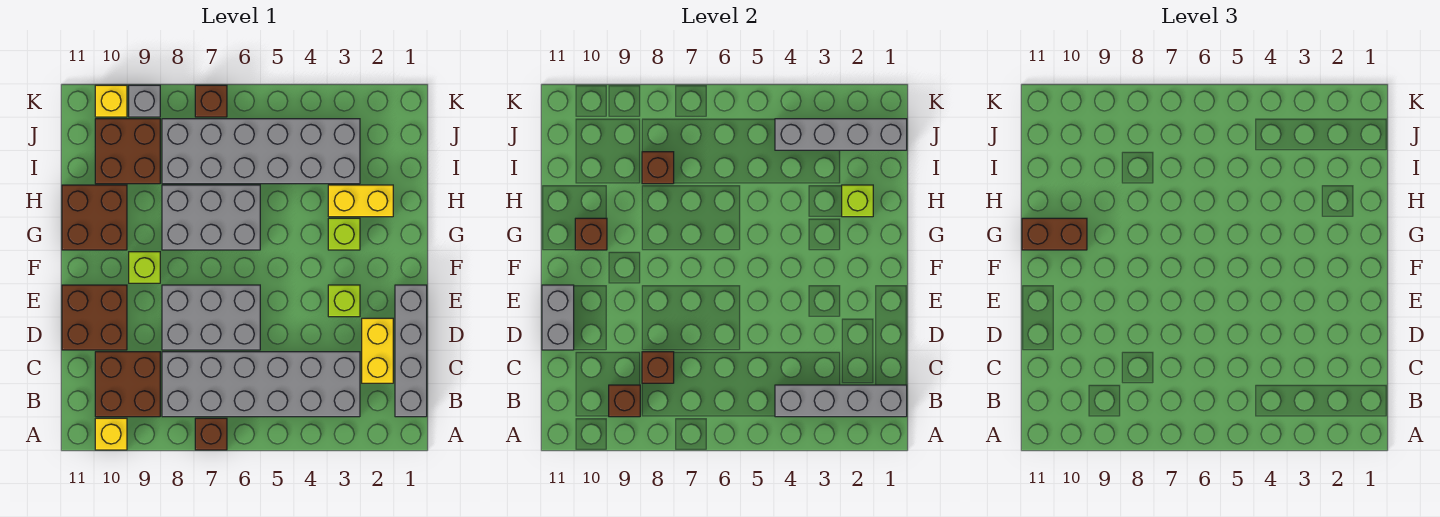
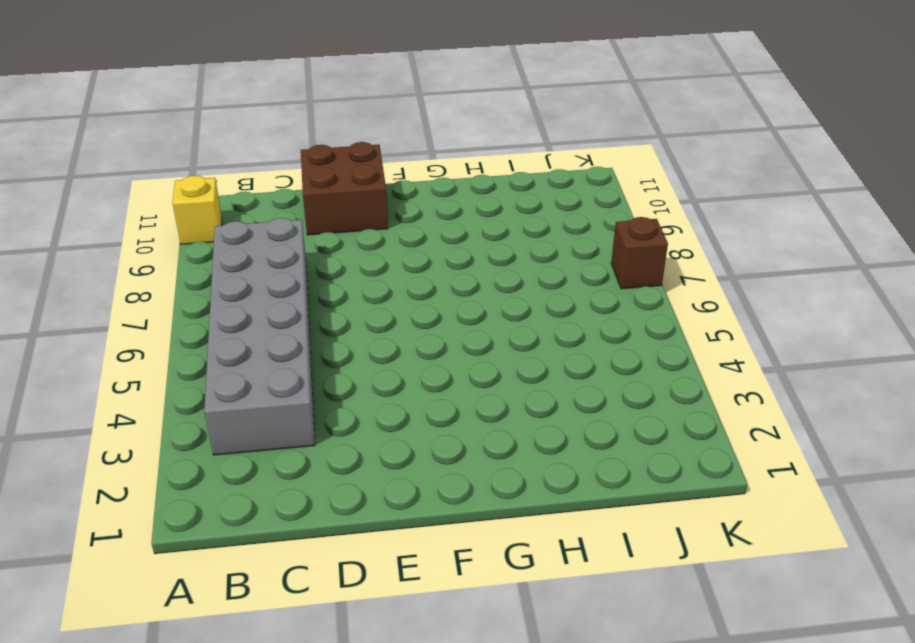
none -> brown 1x1 brick [195,418,227,450]
none -> grey 1x4 brick [395,285,427,417]
none -> brown 2x2 brick [95,352,160,417]

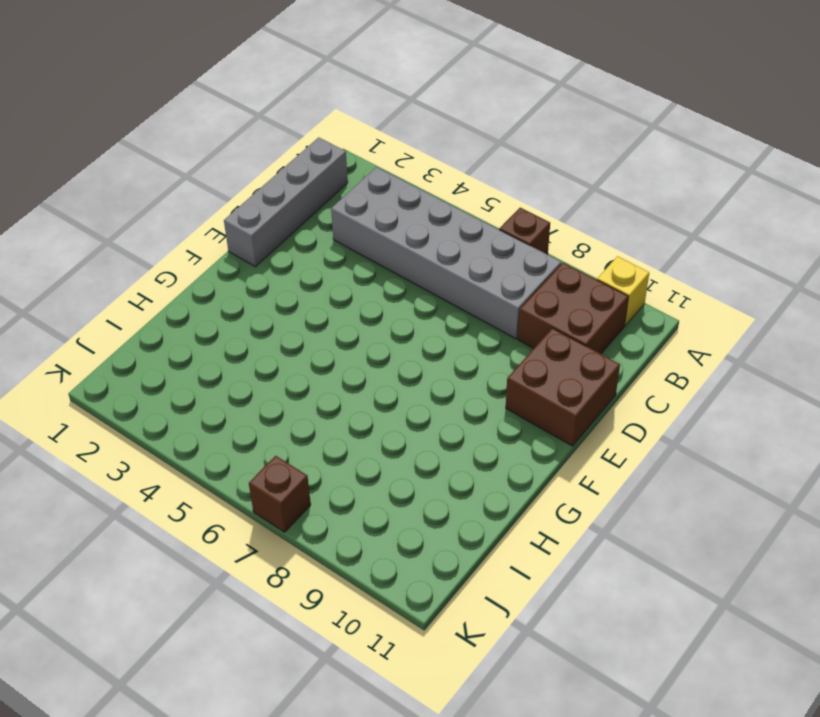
none -> yellow 1x2 brick [362,318,393,383]
none -> grey 2x3 brick [162,285,260,350]
none -> lime 1x1 brick [328,285,360,317]

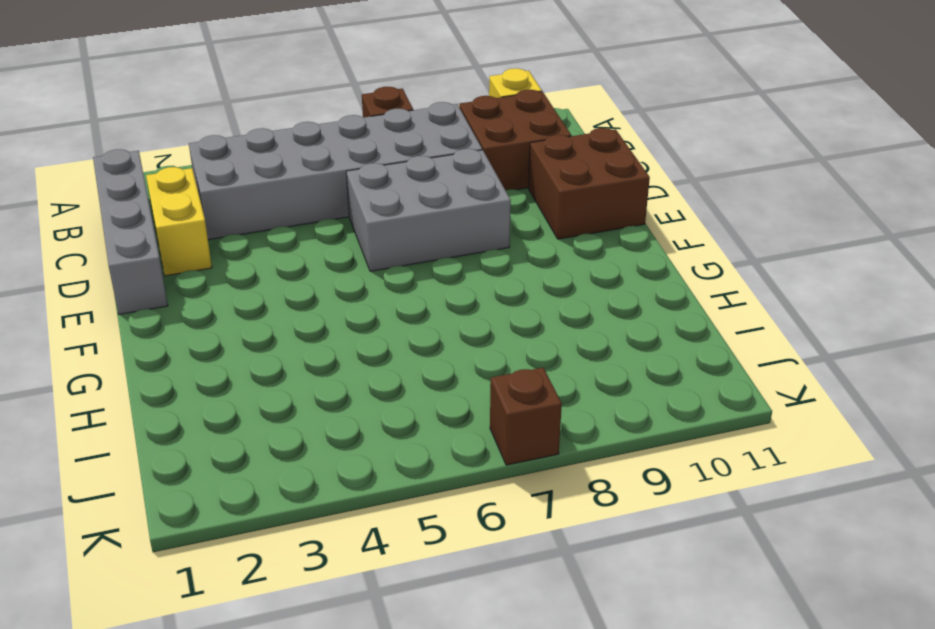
none -> lime 1x1 brick [328,285,360,317]
none -> lime 1x1 brick [129,252,160,283]
none -> lime 1x1 brick [328,218,360,250]

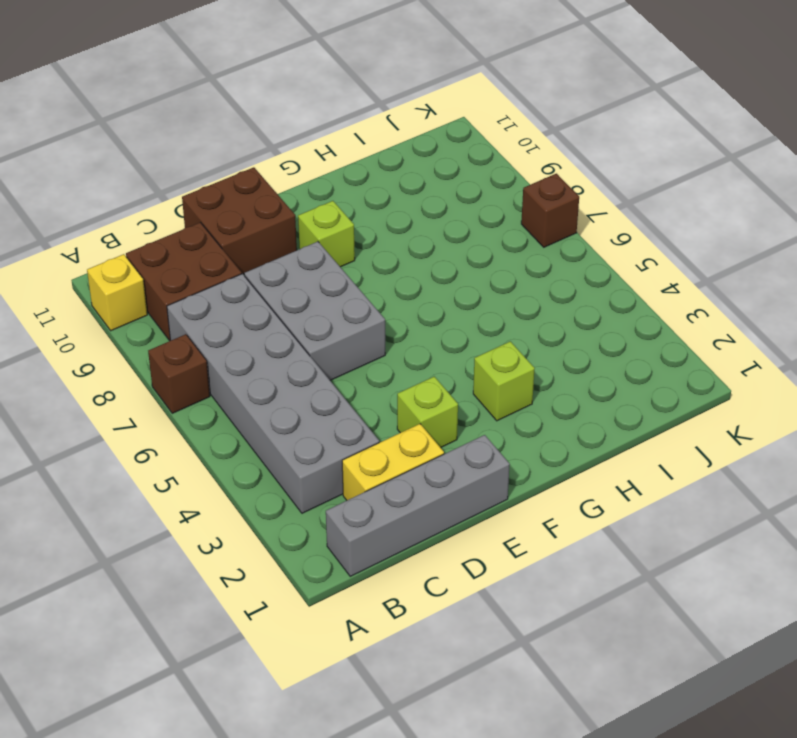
none -> grey 2x3 brick [162,185,260,250]
none -> brown 2x2 brick [62,185,127,250]
none -> yellow 1x2 brick [328,185,393,217]

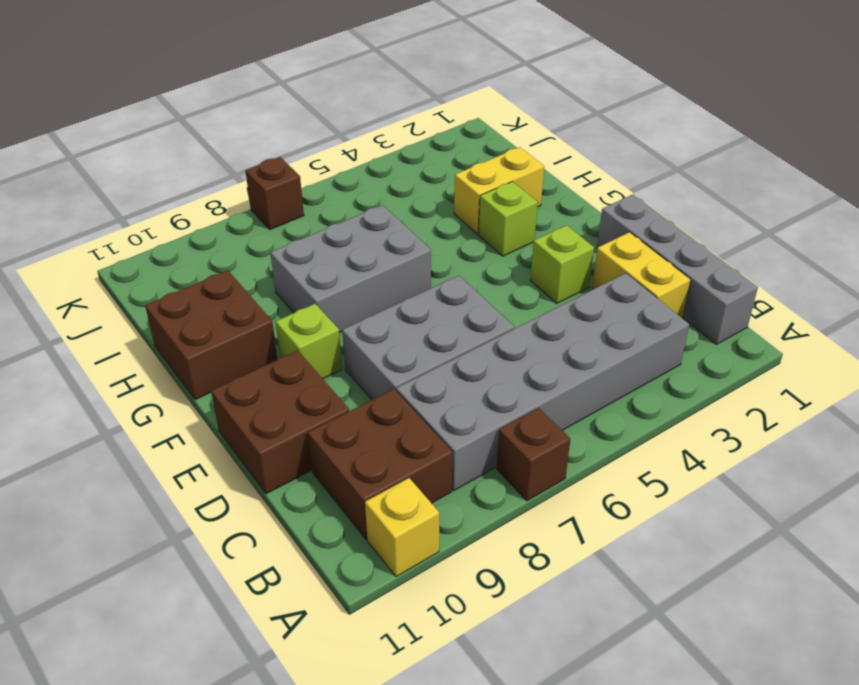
none -> grey 2x6 brick [162,119,360,184]
none -> brown 2x2 brick [95,119,160,184]
none -> grey 1x1 brick [129,85,160,117]

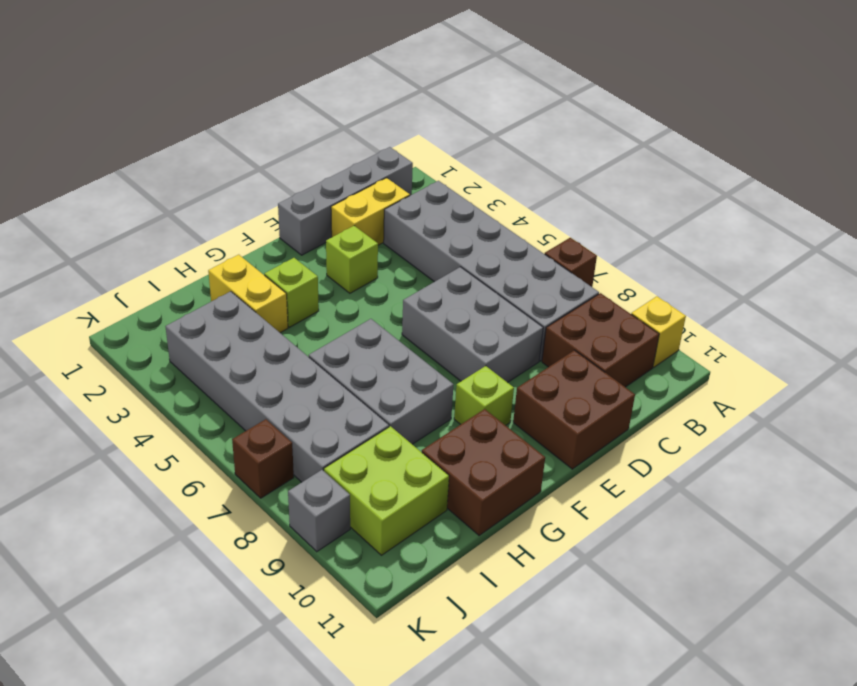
lime 2x2 brick [324,426,449,555] -> brown 2x2 brick [95,119,160,184]
none -> yellow 1x1 brick [95,85,127,117]
none -> grey 1x4 brick [775,385,907,417]
none -> brown 1x1 brick [609,385,640,417]

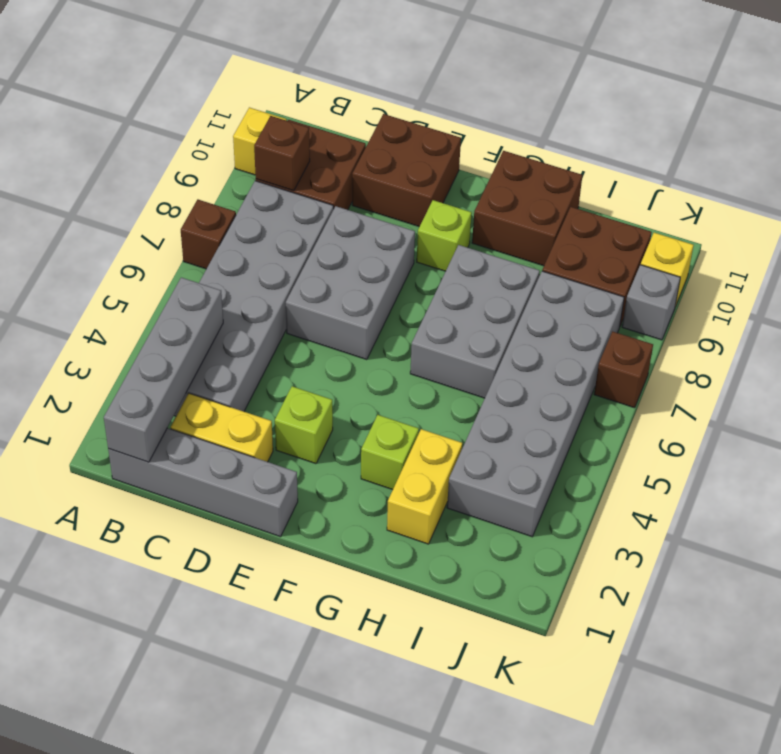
none -> brown 1x1 brick [642,352,674,383]
none -> grey 1x2 brick [542,285,574,350]
none -> brown 1x1 brick [575,218,607,250]

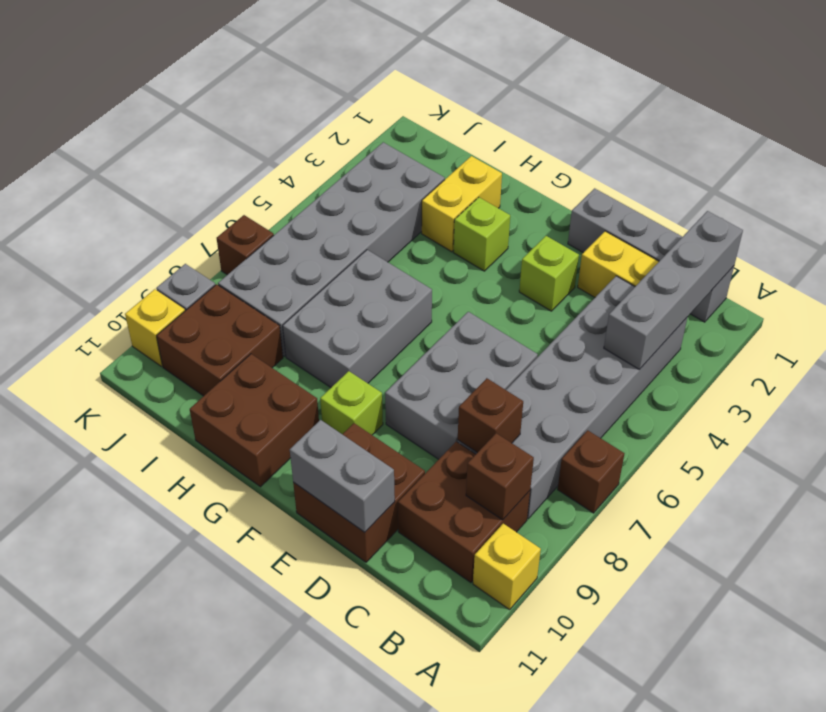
none -> brown 1x1 brick [575,218,607,250]
none -> lime 1x1 brick [842,185,873,217]
none -> brown 1x1 brick [642,152,674,184]

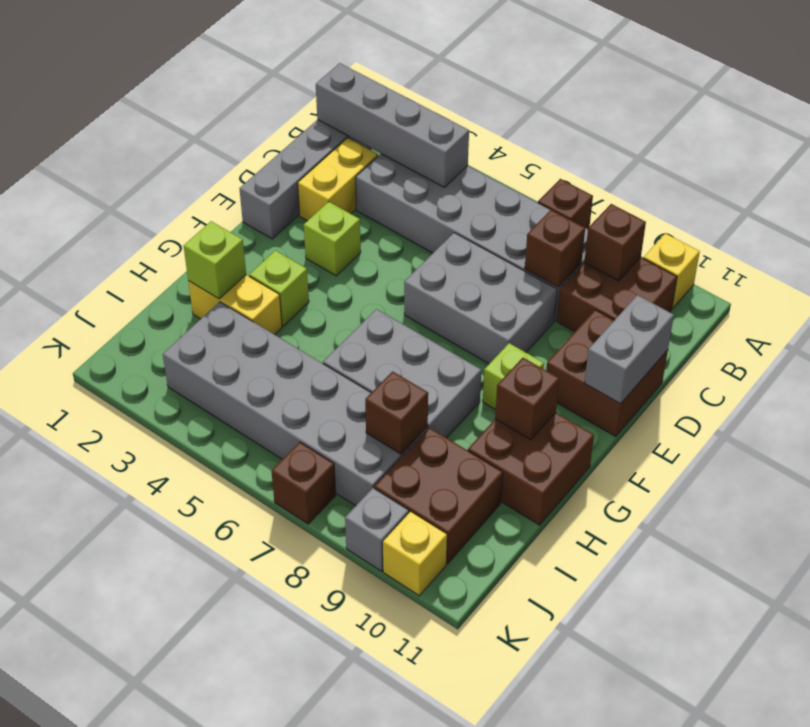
none -> grey 1x4 brick [775,119,907,150]
none -> brown 1x2 brick [1022,218,1087,250]

